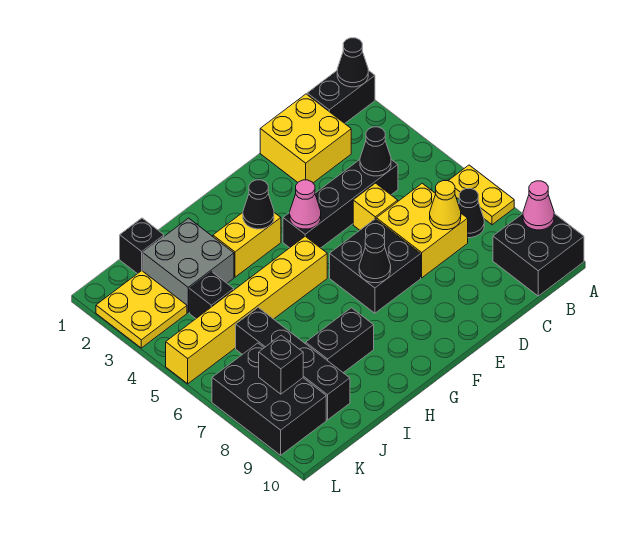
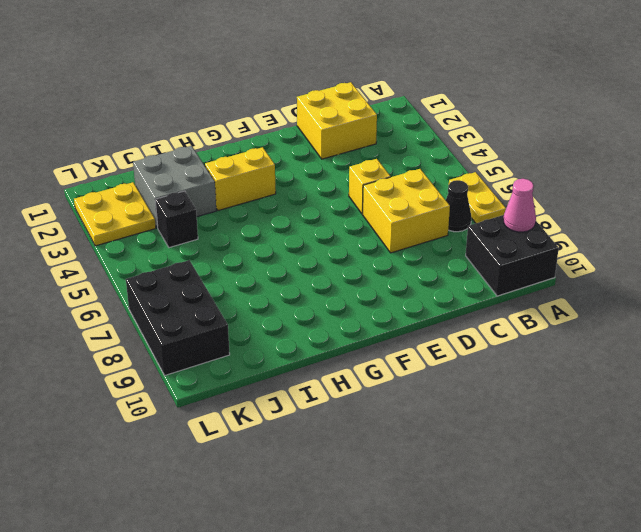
none -> black 1x2 brick [307,70,375,123]
none -> black 1x4 brick [283,160,398,248]
none -> black 2x2 brick [330,219,421,313]

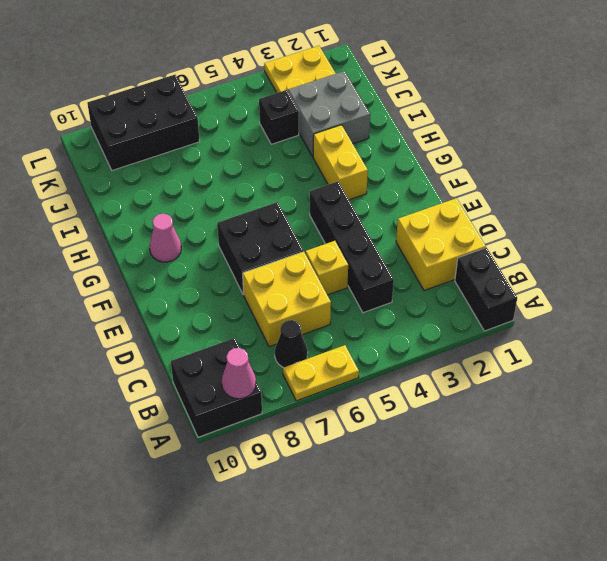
pink 1x1 cone [150,214,181,262] -> pink 1x1 cone moved to [290,180,321,229]
none -> yellow 1x6 brick [166,236,327,384]
none -> black 1x2 brick [306,308,374,373]
none -> black 1x1 brick [120,218,164,274]

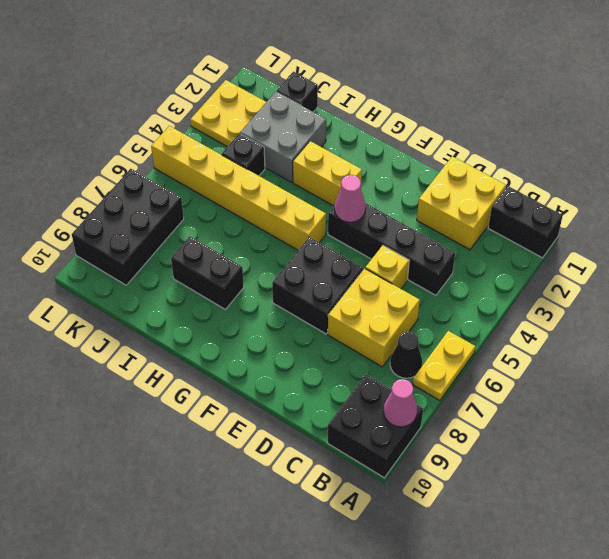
none -> black 1x4 brick [236,308,350,420]
none -> black 1x1 cone [337,38,368,87]
none -> black 1x1 cone [360,127,391,176]

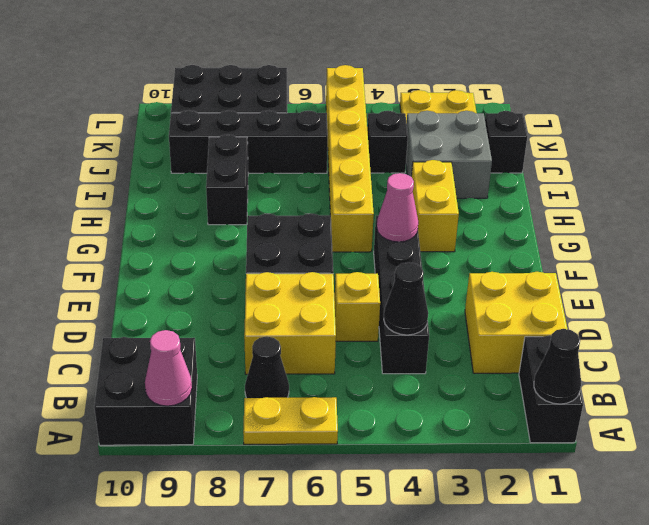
none -> yellow 1x1 cone [430,181,461,230]
none -> black 1x1 cone [359,234,391,283]
none -> black 1x1 cone [243,180,274,229]

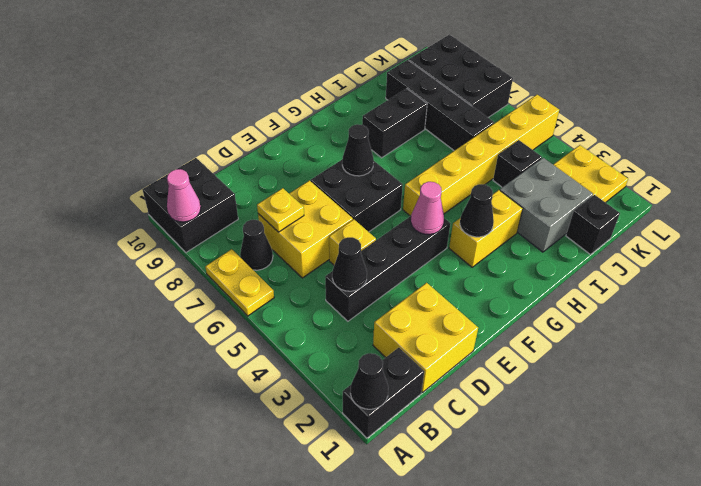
yellow 1x1 plate [257,188,304,232] -> yellow 1x1 cone [430,181,461,230]
none -> black 1x1 brick [259,335,303,394]

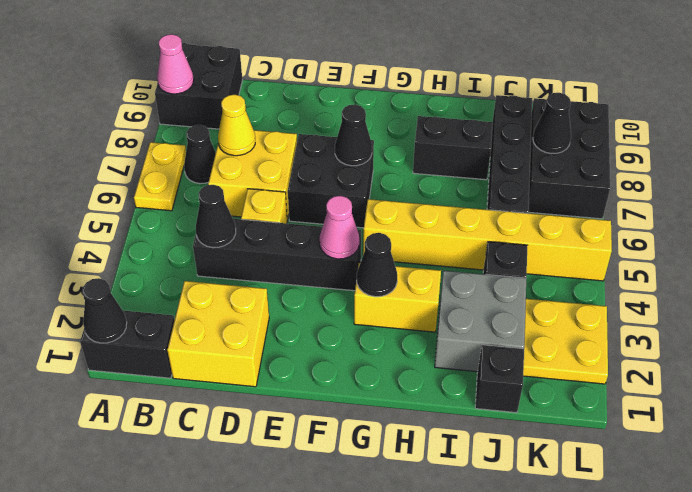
black 1x1 cone [533,93,571,154] -> black 1x1 brick [259,335,303,394]

